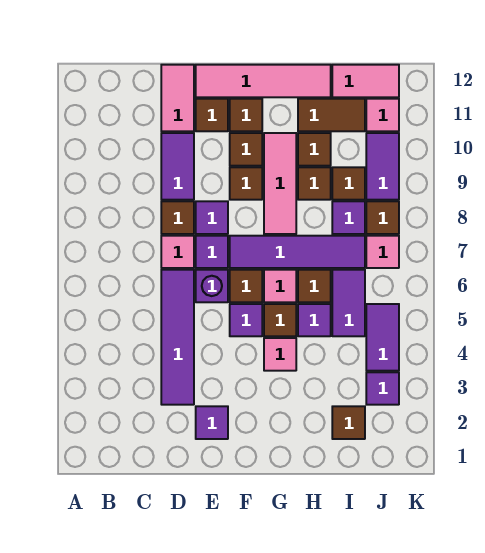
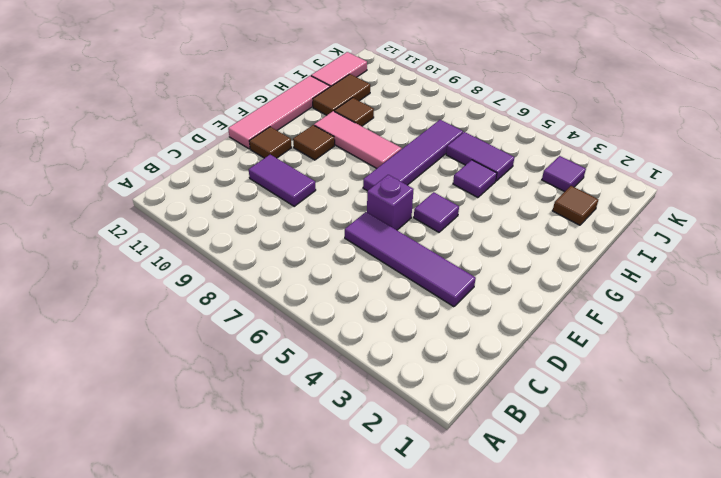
none -> pink 1x1 tile [161,236,194,268]
none -> brown 1x1 tile [161,201,194,234]
none -> pink 1x2 tile [161,65,194,131]
none -> purple 1x1 tile [196,406,228,439]

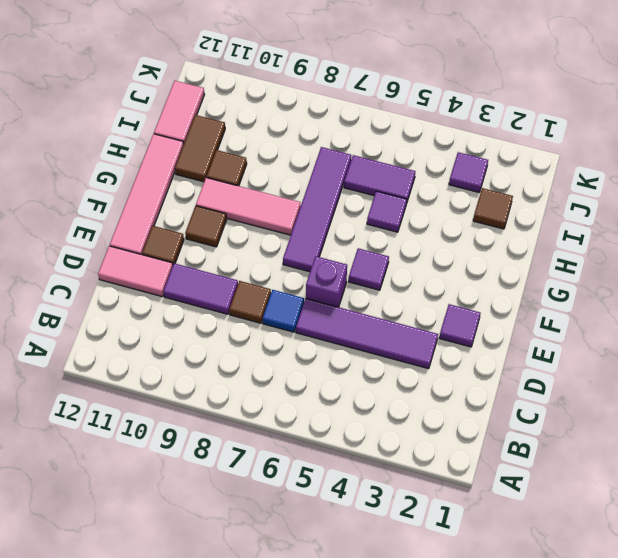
blue 1x1 tile [263,290,304,332] -> pink 1x1 tile [161,236,194,268]
none -> purple 1x1 tile [196,236,228,268]
none -> purple 1x1 tile [196,201,228,234]
none -> brown 1x1 tile [230,270,262,302]
none -> brown 1x1 tile [230,167,262,200]

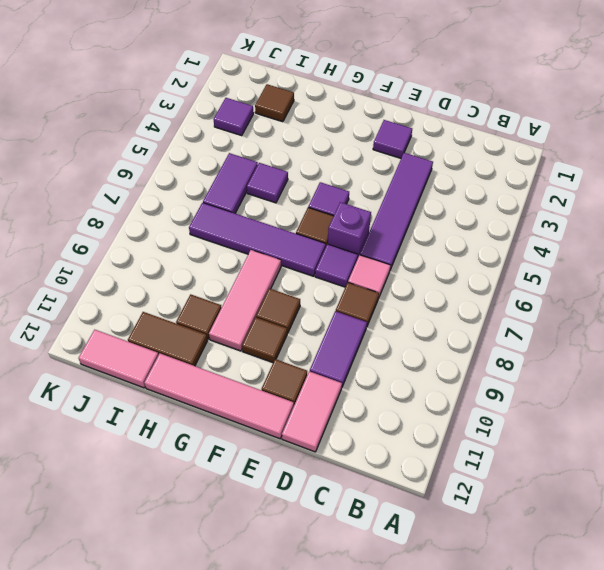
none -> purple 1x1 tile [196,201,228,234]
none -> brown 1x1 tile [230,99,262,131]
none -> pink 1x1 tile [264,338,296,371]
none -> brown 1x1 tile [264,304,296,336]

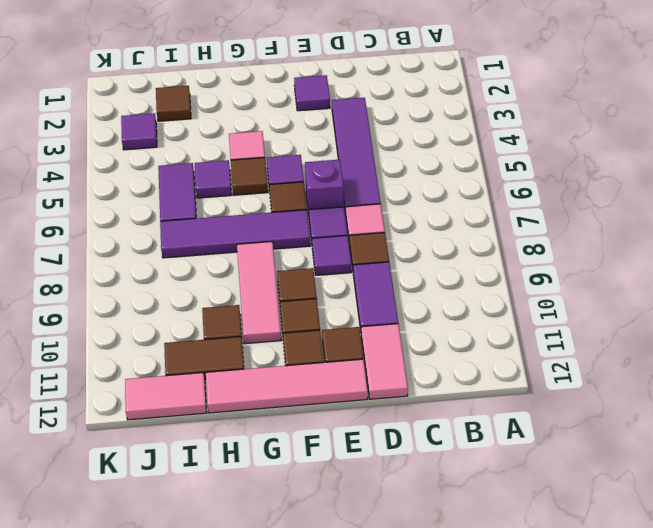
none -> pink 1x1 tile [264,270,296,302]
none -> brown 1x1 tile [298,270,331,302]
none -> brown 1x1 tile [298,167,331,200]
none -> purple 1x1 tile [332,201,365,234]

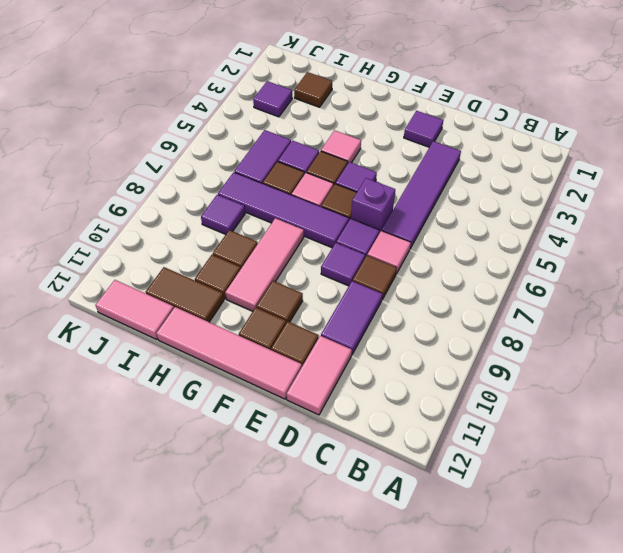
none -> brown 1x1 tile [230,167,262,200]
none -> brown 1x1 tile [332,167,365,200]
none -> purple 1x2 tile [366,304,399,371]
none -> pink 1x1 tile [366,236,399,268]

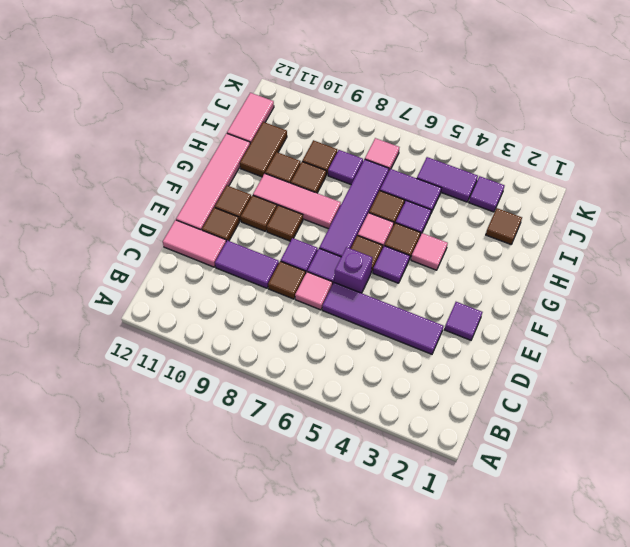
none -> brown 1x1 tile [366,201,399,234]
none -> purple 1x2 tile [366,133,399,200]
none -> pink 1x1 tile [366,99,399,131]

